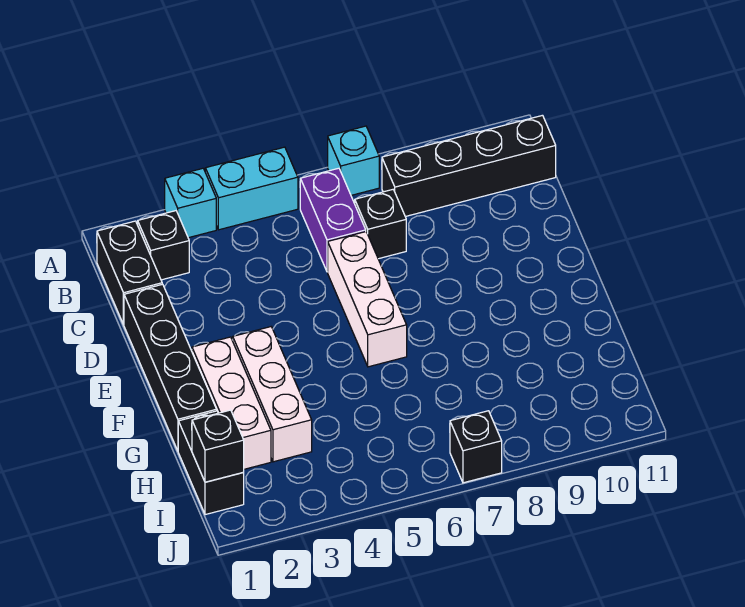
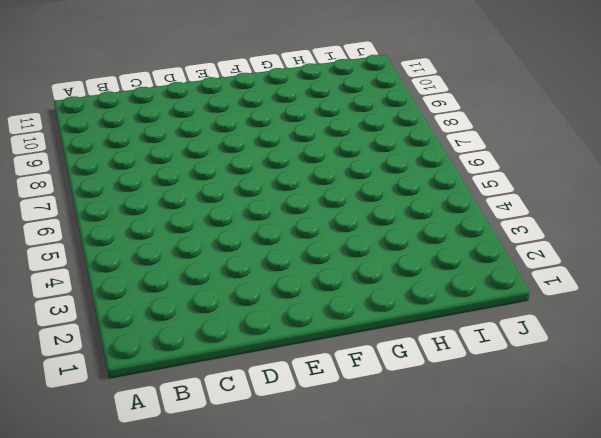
none -> cyan 1x1 brick [165,168,216,238]
none -> cyan 1x2 brick [205,147,298,230]
none -> cyan 1x1 brick [328,126,379,195]

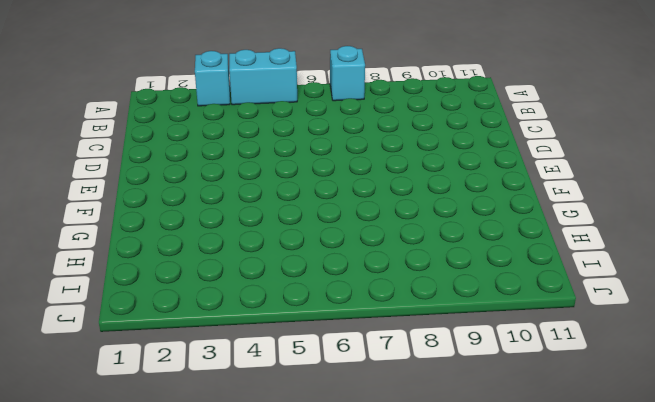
none -> black 1x2 brick [97,221,162,325]
none -> black 1x1 brick [138,211,189,280]
none -> purple 1x2 brick [300,168,366,272]

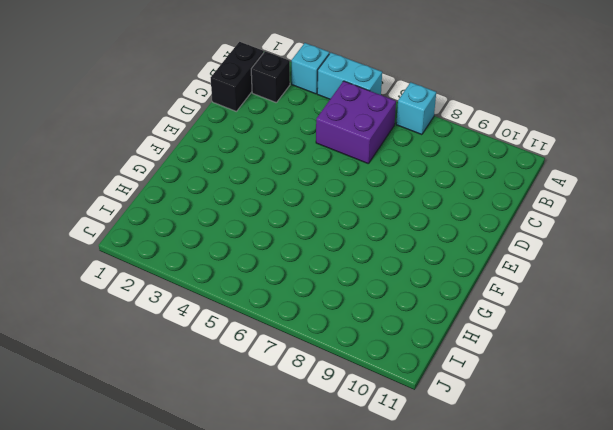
purple 2x2 brick [316,81,396,164] -> purple 1x2 brick [300,168,366,272]
none -> black 1x4 brick [382,115,556,217]
none -> black 1x1 brick [355,190,406,259]
none -> black 1x4 brick [124,284,217,451]

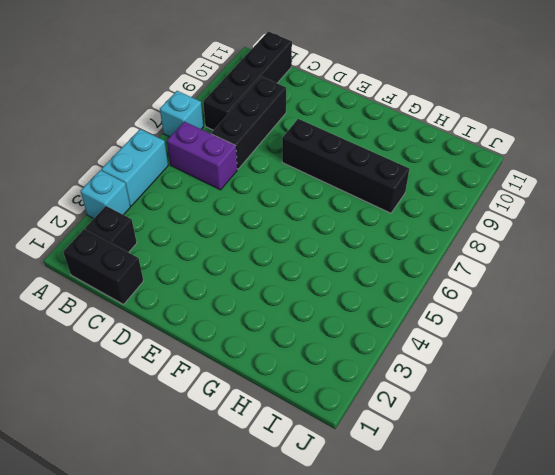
black 1x3 brick [211,77,286,169] -> black 1x1 brick [355,190,406,259]
black 1x4 brick [282,119,409,213] -> black 1x4 brick moved to [124,284,217,451]
none -> white 1x3 brick [328,232,407,367]
none -> white 1x3 brick [192,337,271,469]
none -> white 1x3 brick [233,327,312,462]

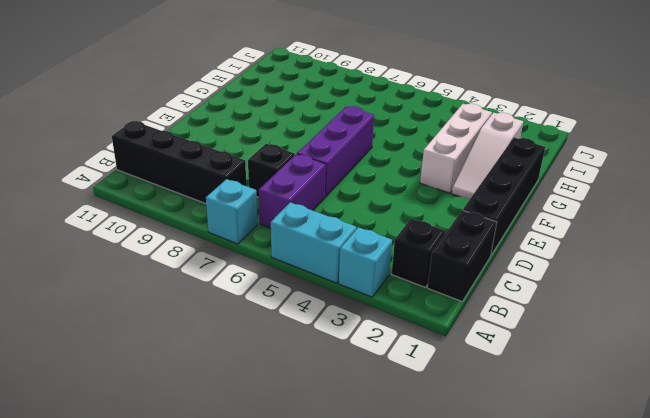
purple 1x3 brick [297,106,374,197] -> white 1x3 brick [328,232,407,367]
white 1x3 slope [452,113,523,200] -> white 1x3 brick [192,337,271,469]
none -> black 1x2 brick [178,411,244,515]
none -> black 1x1 brick [450,411,502,483]
none -> black 1x1 brick [192,410,244,482]

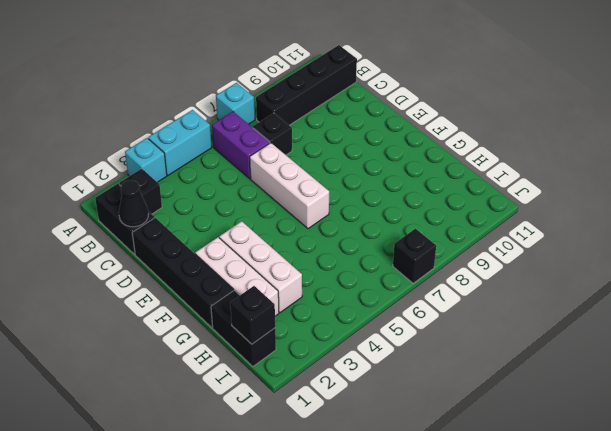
black 1x1 cone [119,180,148,227] -> none

